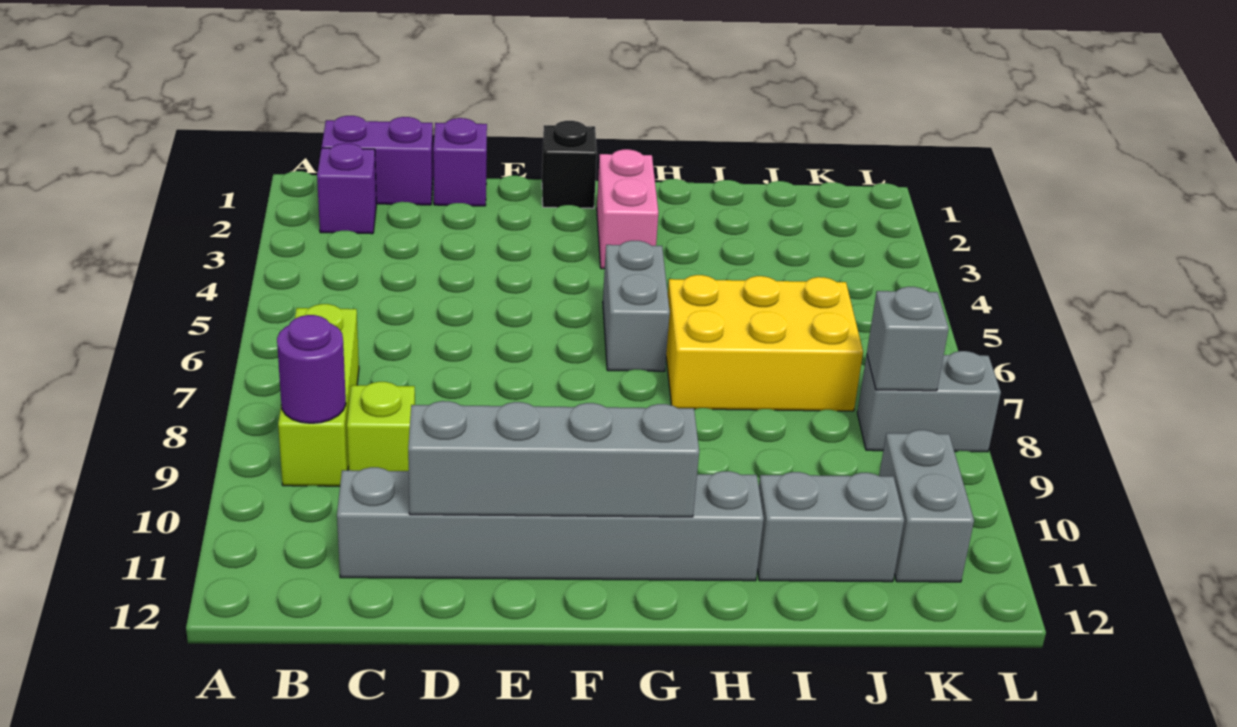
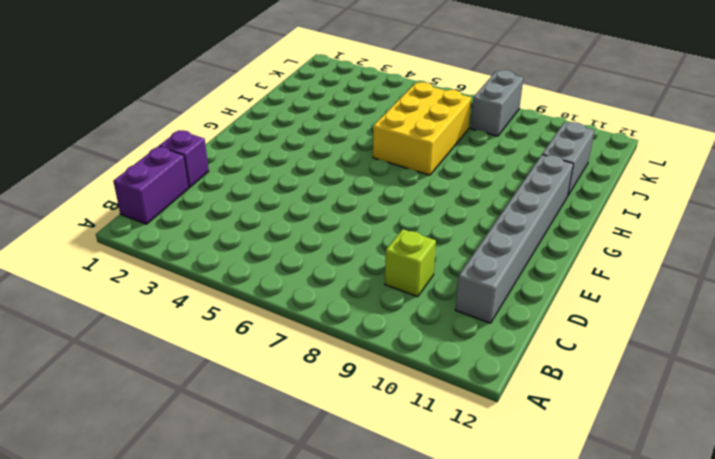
none -> purple 1x1 brick [317,143,376,234]
none -> lime 1x3 brick [278,304,359,486]
none -> black 1x1 brick [542,121,597,208]

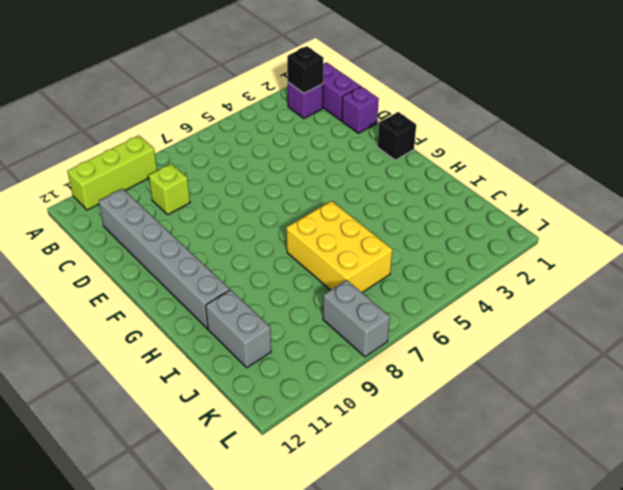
lime 1x3 brick [67,135,157,210] -> lime 1x3 brick moved to [278,304,359,486]
black 1x1 brick [287,46,323,93] -> none
none -> pink 1x2 brick [597,149,658,269]
none -> grey 1x2 brick [603,241,670,371]
none -> grey 1x2 brick [879,430,974,582]

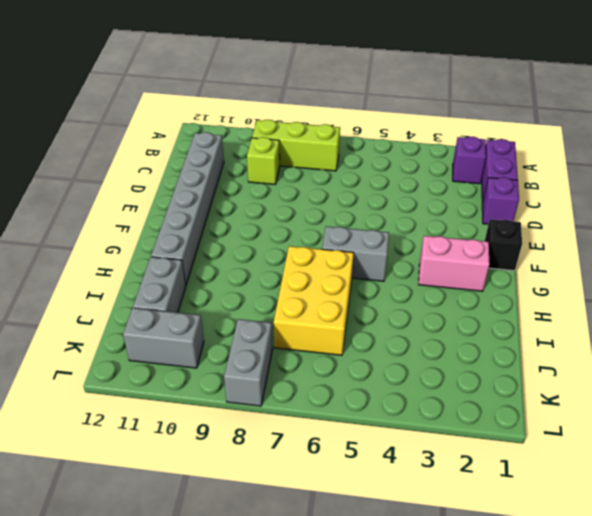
none -> purple 1x1 round brick [277,315,346,423]
none -> grey 1x4 brick [408,401,699,517]
none -> grey 1x1 brick [867,287,949,391]

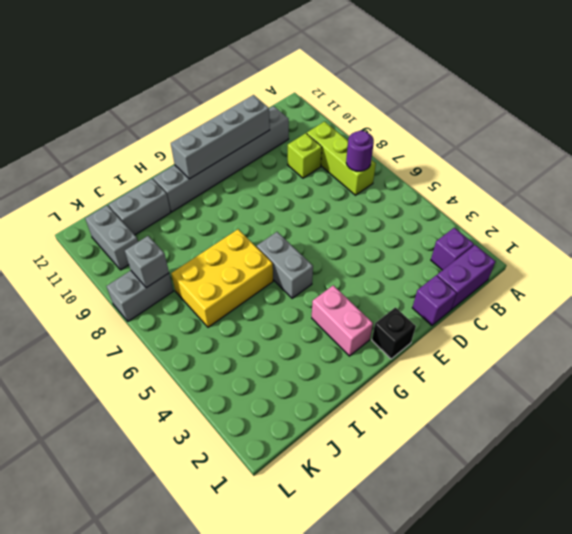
purple 1x1 round brick [346,131,374,171] -> purple 1x1 round brick moved to [277,315,346,423]

